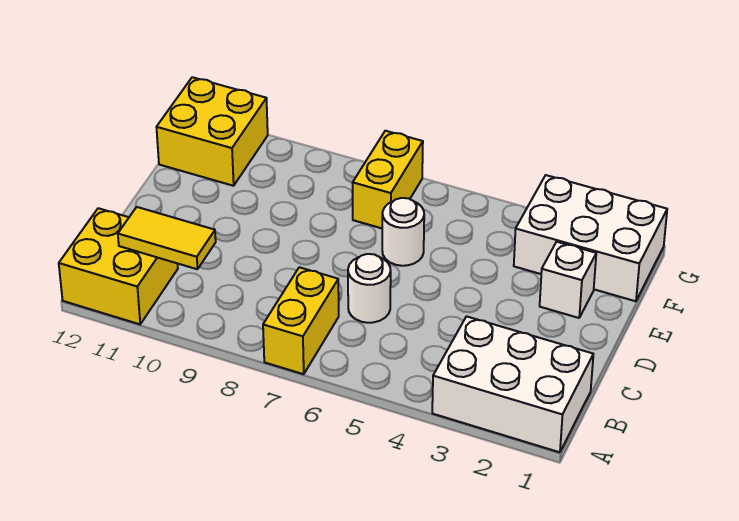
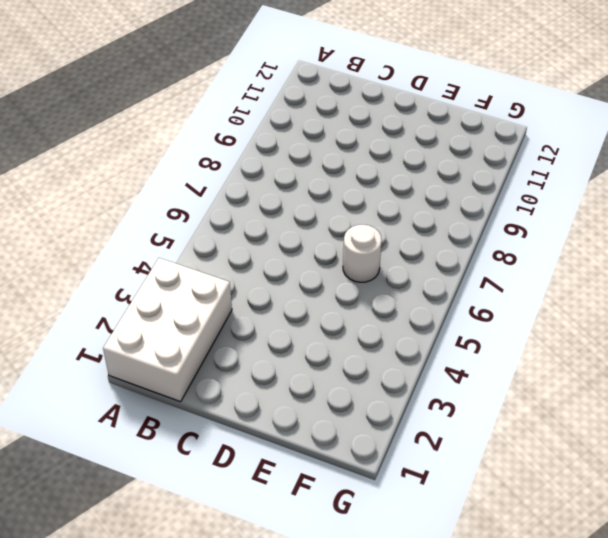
none -> yellow 1x2 brick [263,267,339,374]
none -> yellow 2x2 brick [59,208,178,324]

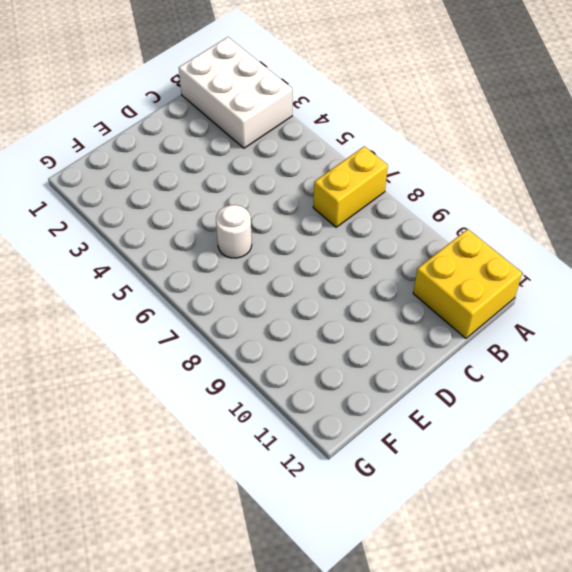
none -> white 1x1 round brick [348,254,391,323]
none -> white 1x1 brick [540,242,596,318]

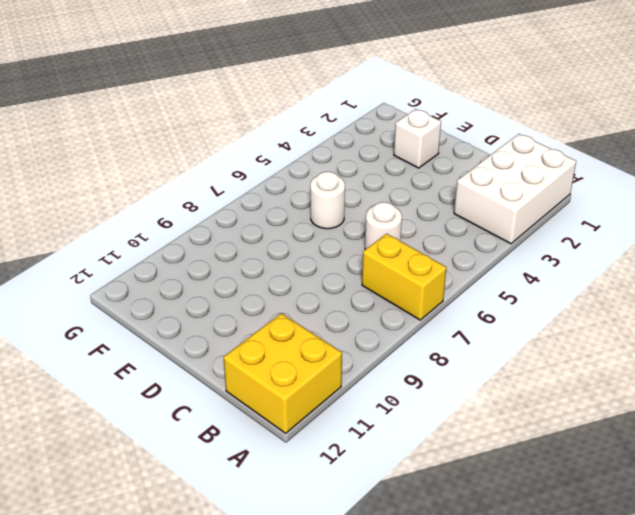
none -> white 2x3 brick [514,175,667,301]
none -> yellow 1x2 brick [353,131,423,228]

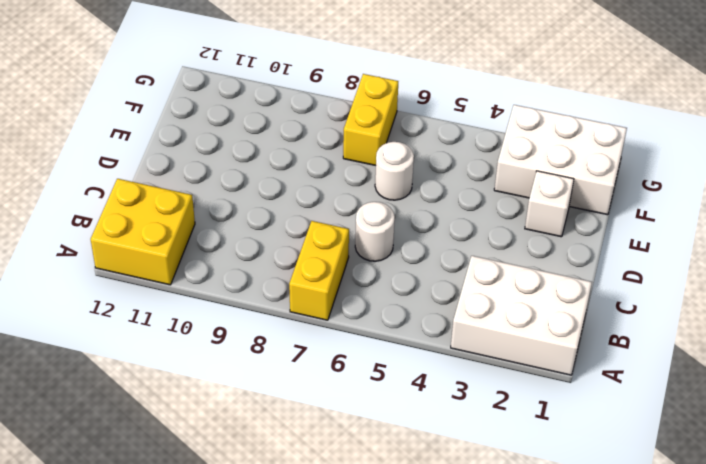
none -> yellow 2x2 brick [156,77,268,186]
none -> yellow 1x2 tile [118,207,216,269]

